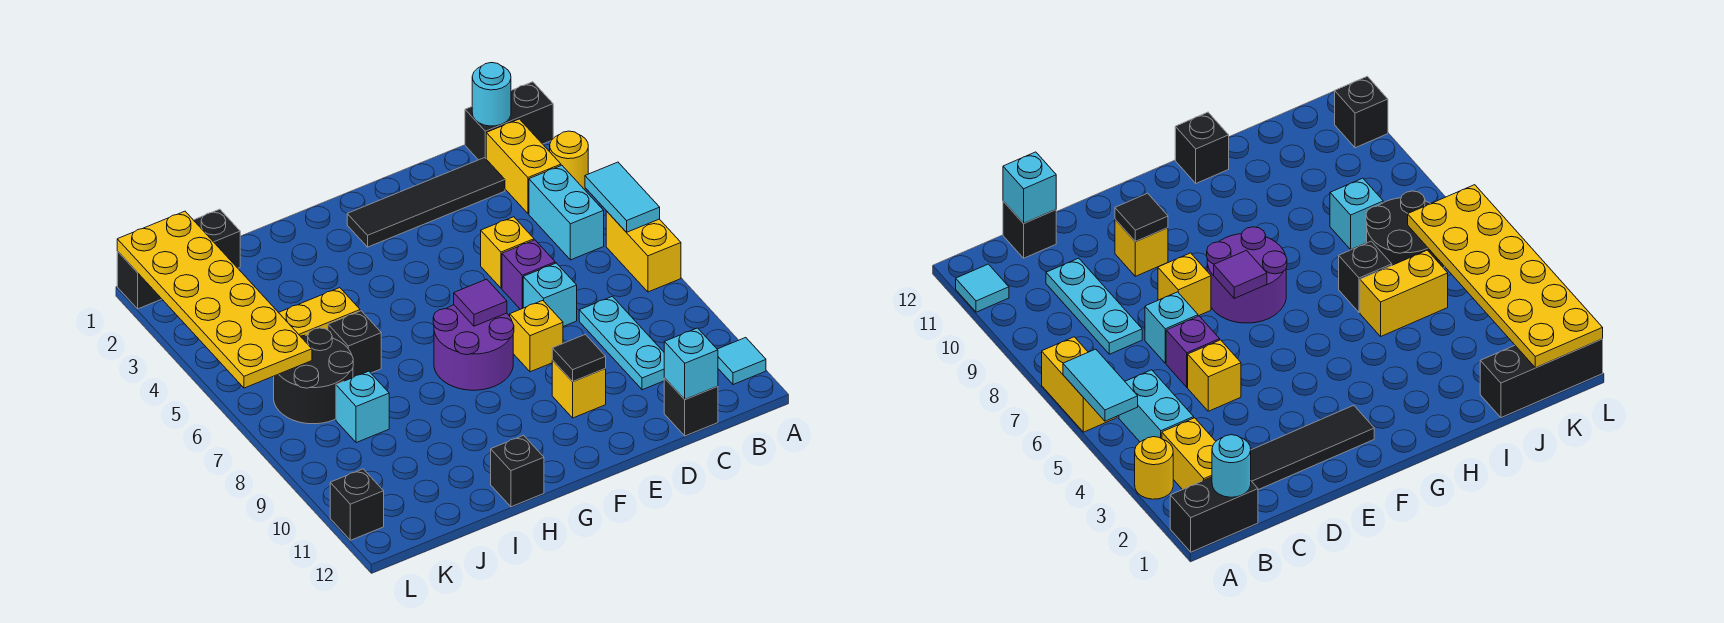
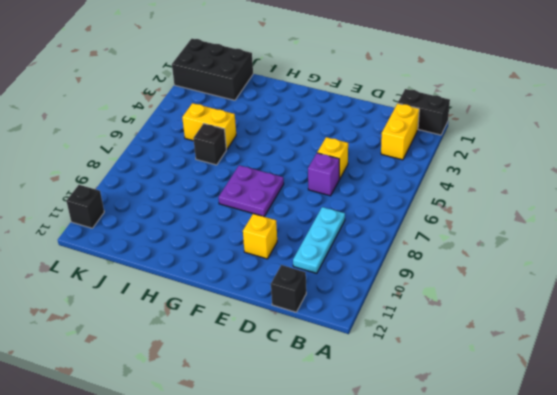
purple 2x2 plate [219,165,284,217] -> purple 2x2 round brick [433,305,514,390]
black 2x3 brick [172,39,253,100] -> black 1x3 brick [117,209,240,309]
none -> yellow 1x1 round brick [550,131,588,190]
none -> yellow 1x2 brick [606,211,681,292]
none -> cyan 1x1 tile [717,338,766,385]

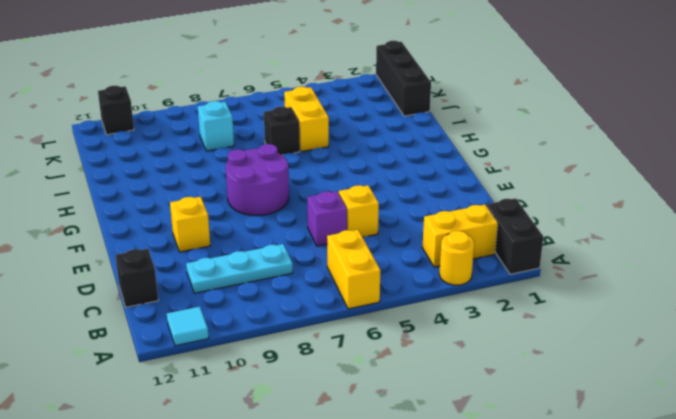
yellow 1x2 brick [327,230,380,309] -> yellow 1x2 brick turned to [606,211,681,292]
none -> cyan 1x2 brick [529,165,604,260]
none -> black 1x4 tile [347,158,505,247]
none -> cyan 1x1 brick [523,263,577,327]

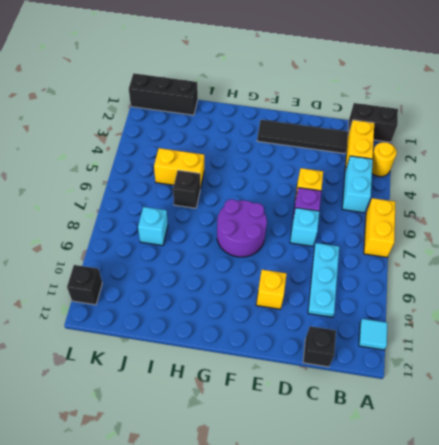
none -> yellow 1x1 brick [510,300,563,372]
none -> black 1x1 brick [491,435,544,507]
none -> black 2x2 round brick [274,328,353,424]

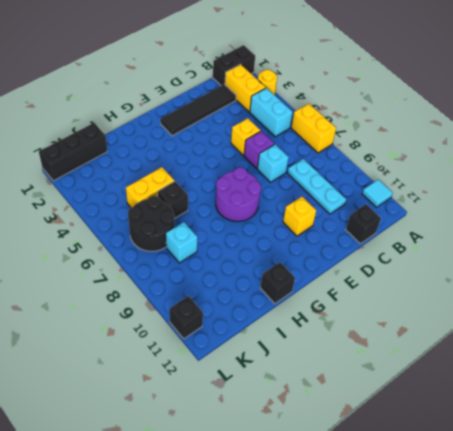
none -> yellow 1x1 brick [510,300,563,372]
none -> cyan 1x2 tile [585,162,660,232]
none -> cyan 1x1 round brick [472,63,511,126]

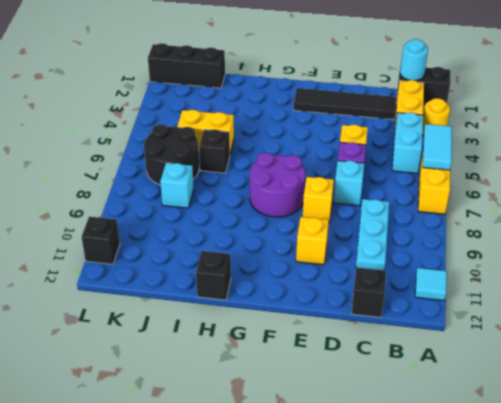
none -> cyan 1x1 brick [664,328,718,399]
none -> black 1x1 tile [552,334,606,382]
none -> purple 1x1 tile [454,279,507,326]

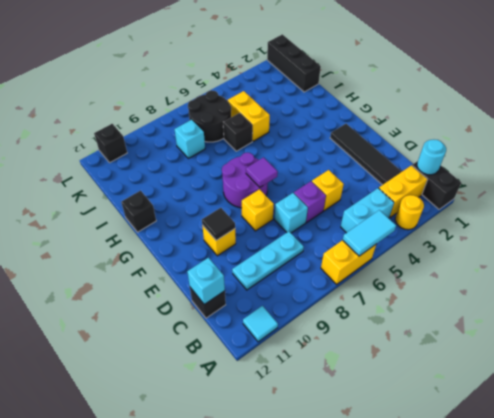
none -> yellow 2x6 plate [117,211,312,388]

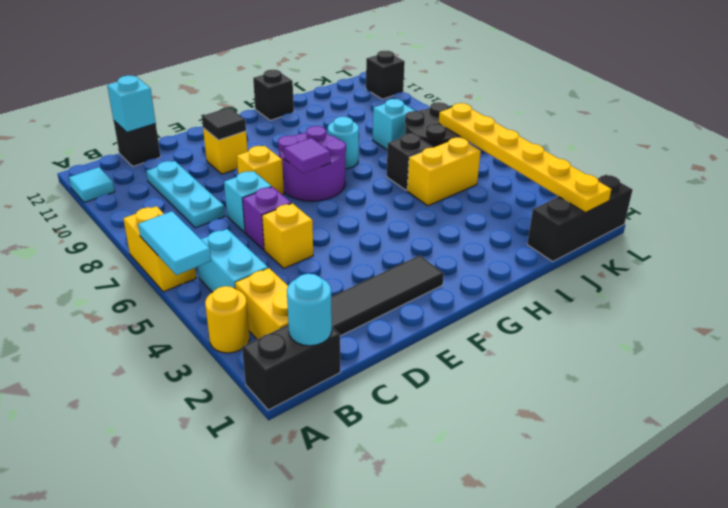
cyan 1x1 round brick [328,117,359,169] -> none
yellow 1x6 plate [439,103,611,213] -> yellow 2x6 plate [117,211,312,388]

